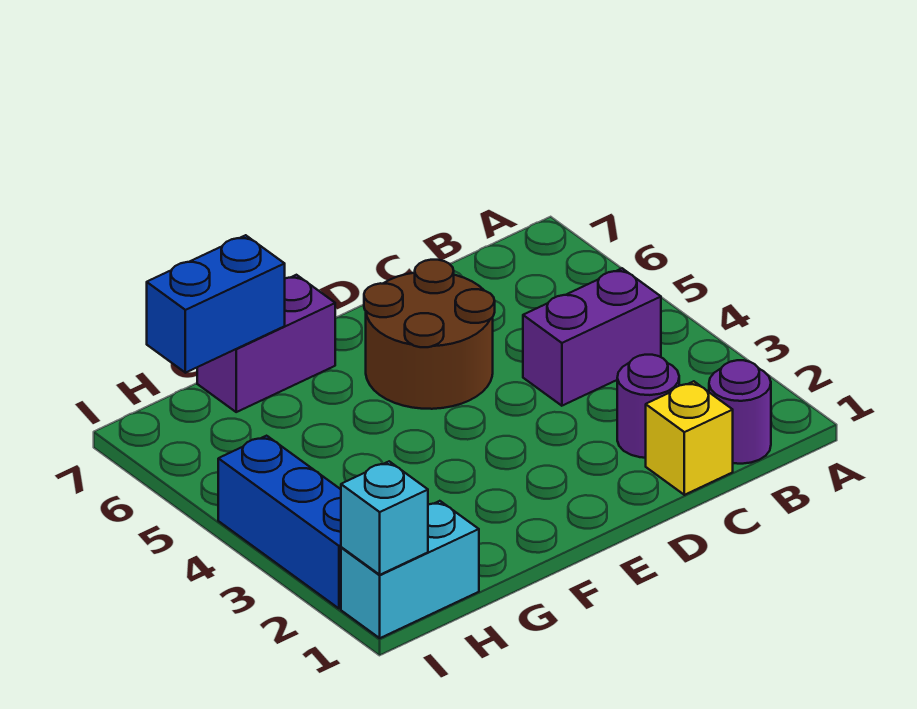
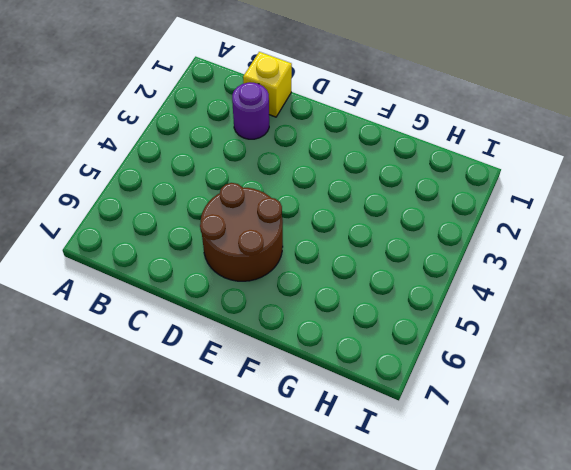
none -> purple 1x1 round brick [709,360,771,464]
none -> purple 1x2 brick [523,268,661,406]

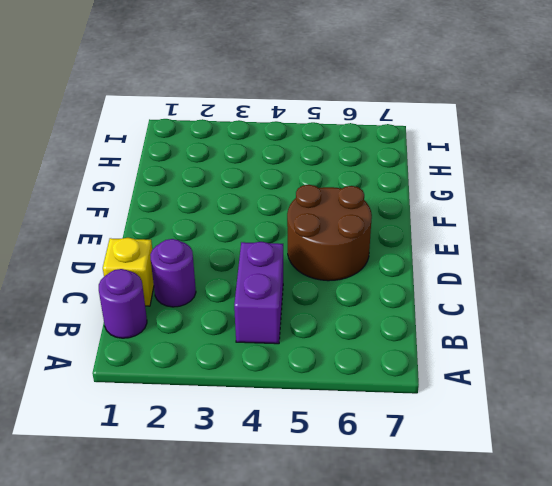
none -> purple 1x2 brick [197,275,335,412]
none -> cyan 1x2 brick [341,501,479,638]

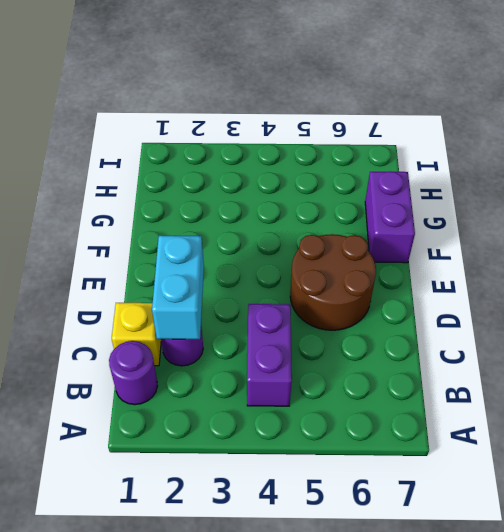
cyan 1x2 brick [152,236,204,339] -> cyan 1x2 brick moved to [341,501,479,638]
none -> blue 1x3 brick [218,436,341,608]
none -> blue 1x2 brick [147,235,285,373]

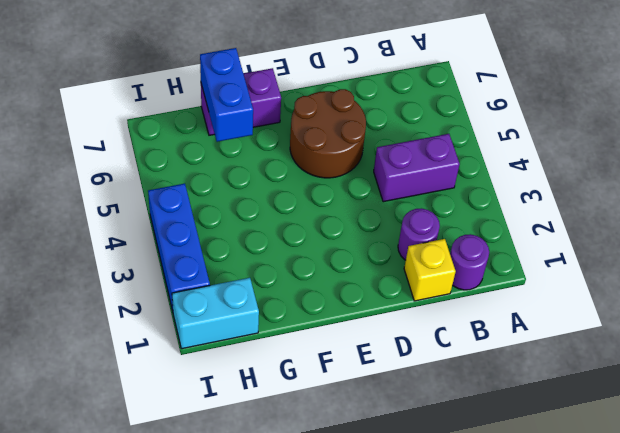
blue 1x2 brick [200,48,253,142] -> blue 1x2 brick turned to [147,235,285,373]
none -> cyan 1x1 brick [341,461,428,575]

